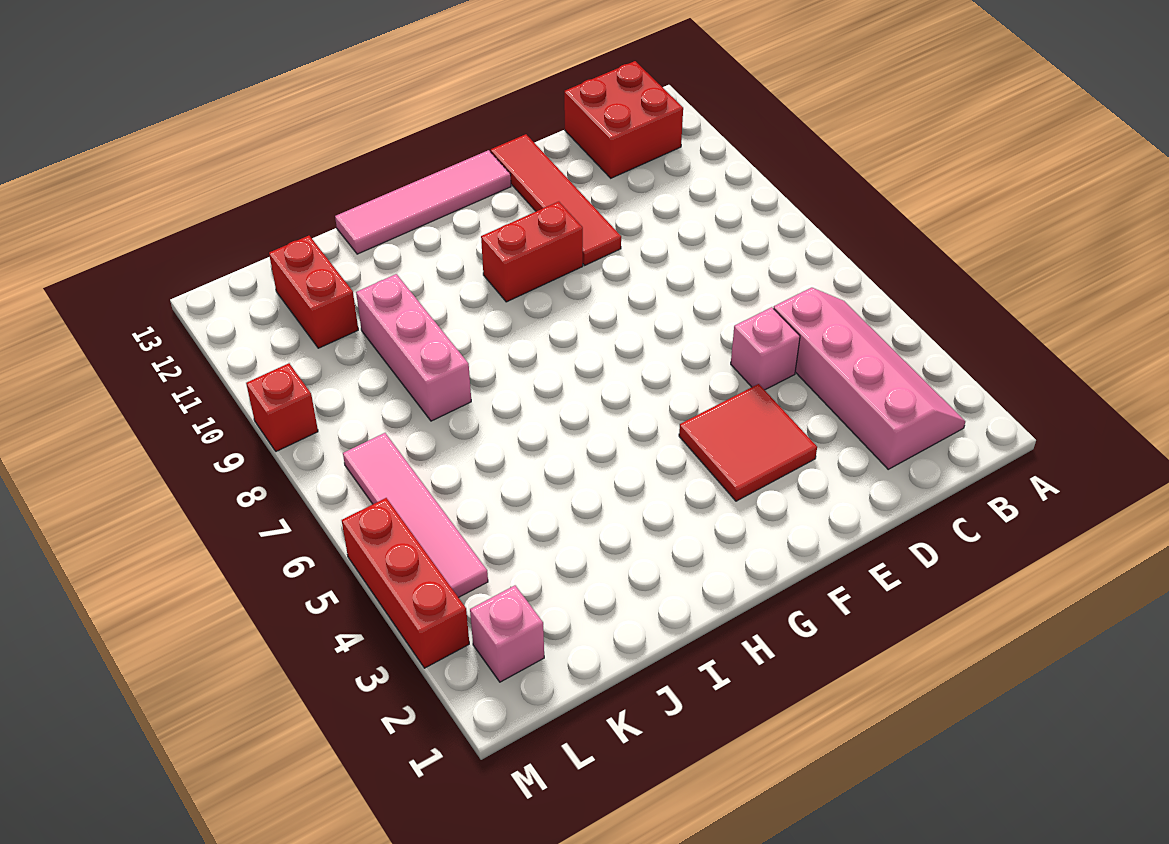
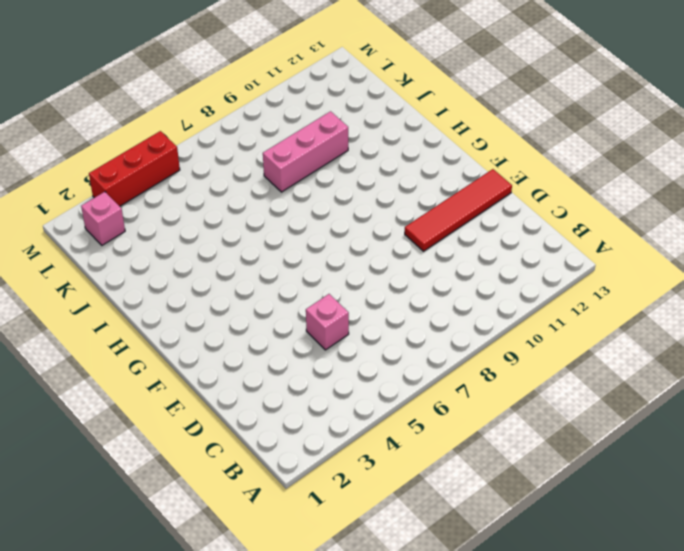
none -> pink 2x4 slope [774,288,965,469]
none -> red 2x2 brick [564,61,683,178]
none -> red 2x2 tile [679,384,817,501]

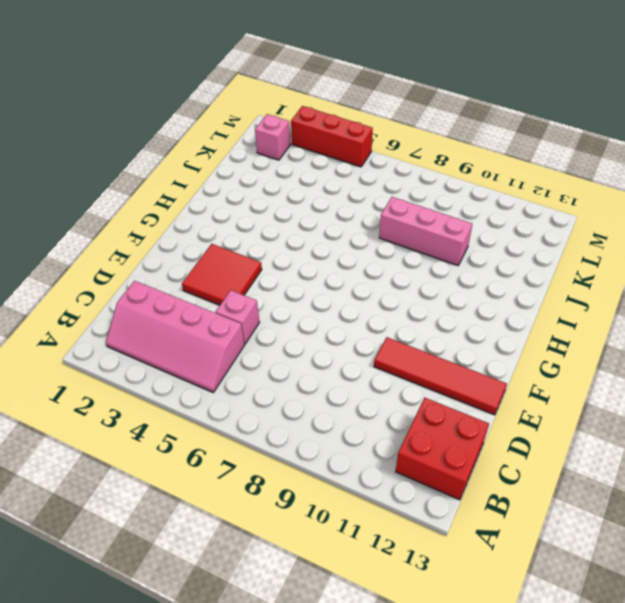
none -> red 1x2 brick [481,202,583,302]
none -> pink 1x4 tile [335,150,511,254]
none -> red 1x2 brick [269,236,358,348]

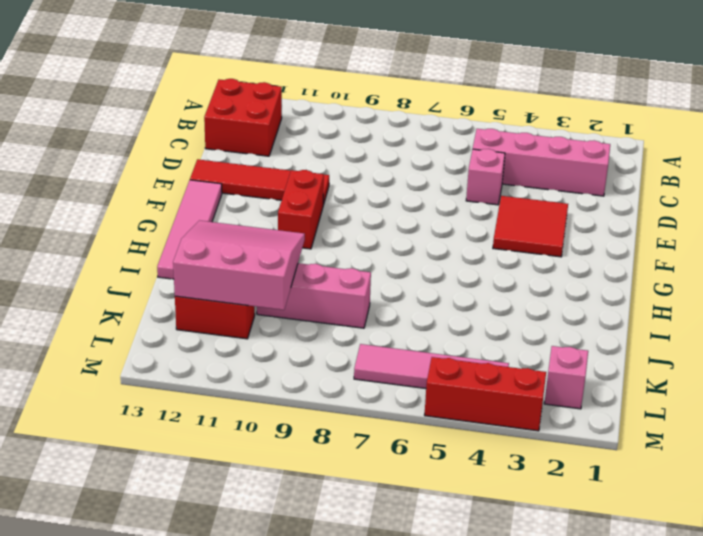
pink 3x3 slope [173,221,305,310] -> none
none -> red 1x1 brick [246,363,318,451]

